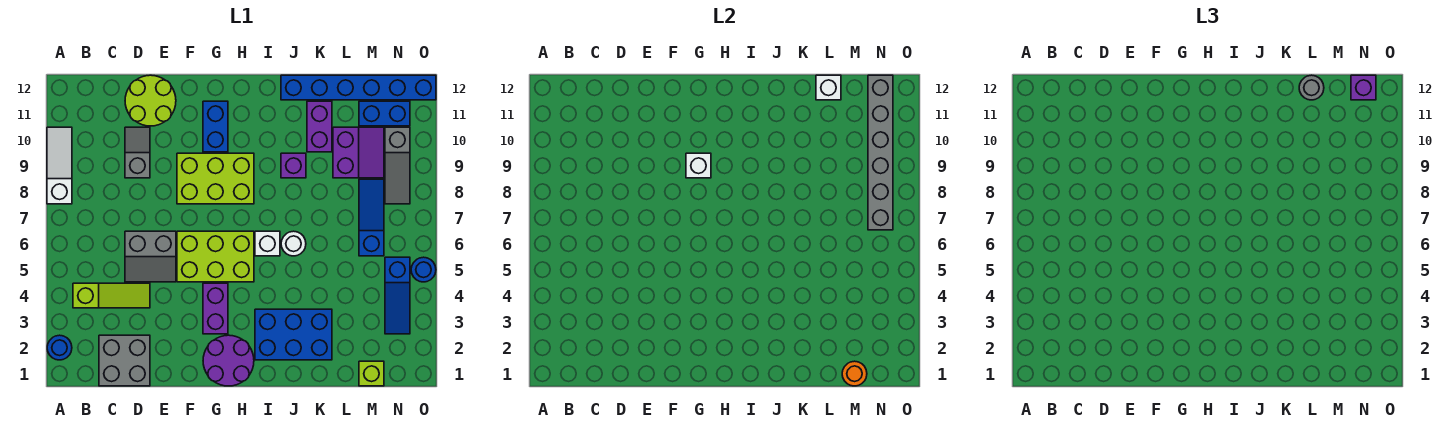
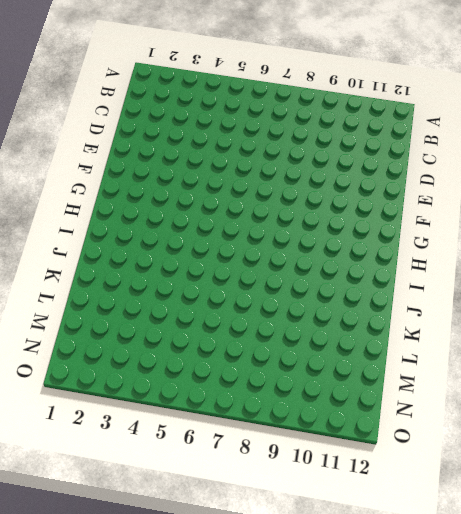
none -> blue 1x1 round brick [47,335,72,360]
none -> white 1x3 slope [47,127,72,204]
none -> lime 1x3 slope [73,283,150,308]
none -> grey 2x2 brick [99,335,150,386]

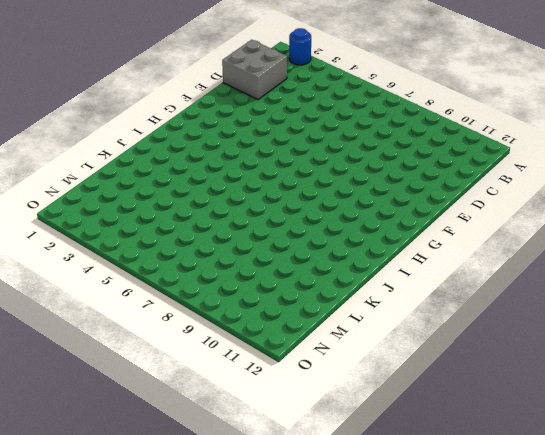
none -> white 1x3 slope [47,127,72,204]
none -> lime 1x3 slope [73,283,150,308]
none -> grey 2x2 slope [125,231,176,282]
none -> grey 1x2 slope [125,127,150,178]

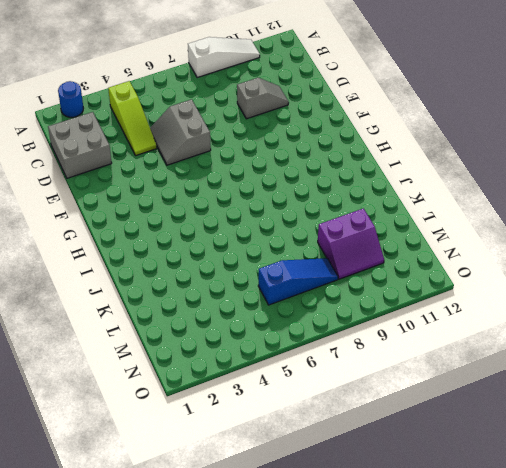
none -> lime 2x2 round brick [125,75,176,126]
none -> lime 2x3 brick [177,231,254,282]
none -> lime 2x3 brick [177,153,254,204]
none -> purple 2x2 round brick [203,335,254,386]

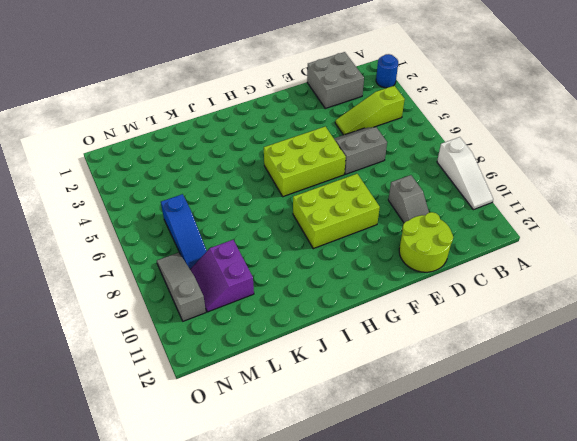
none -> purple 2x2 round brick [203,335,254,386]
none -> purple 1x2 brick [203,283,228,334]
none -> blue 1x2 brick [203,101,228,152]
none -> blue 2x3 brick [255,309,332,360]

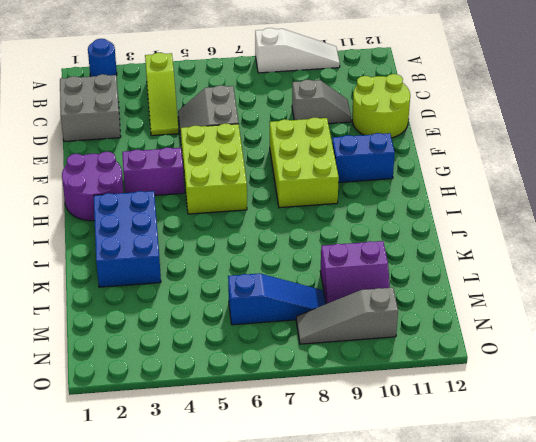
none -> white 1x1 brick [255,231,280,256]
none -> white 1x1 round brick [281,231,306,256]
none -> purple 1x1 brick [281,153,306,178]
none -> blue 1x6 brick [281,75,436,100]

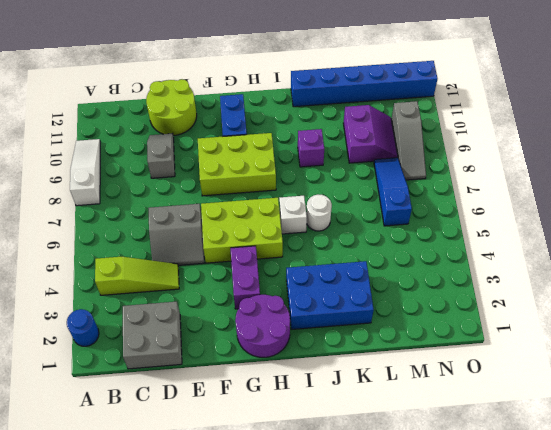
none -> purple 1x2 brick [307,101,332,152]
none -> lime 1x1 brick [359,361,384,386]
none -> blue 1x2 brick [359,101,410,126]
none -> blue 1x3 slope [385,257,410,334]

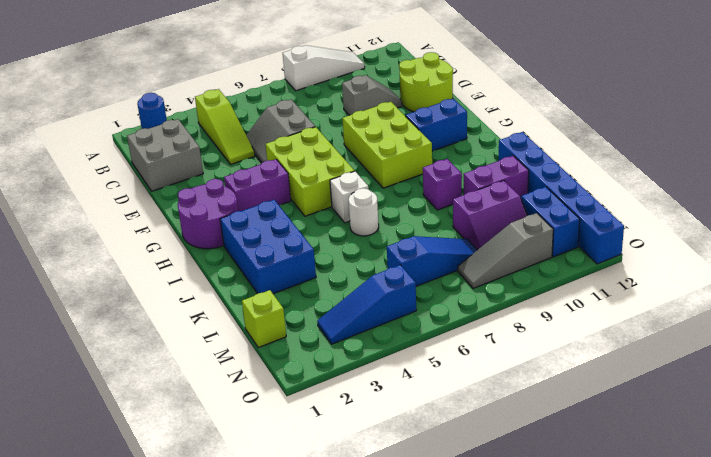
none -> blue 1x1 round brick [411,257,436,282]
none -> white 1x1 brick [686,153,711,178]
none -> white 1x1 brick [816,75,841,100]
none -> orange 1x1 round brick [842,361,867,386]

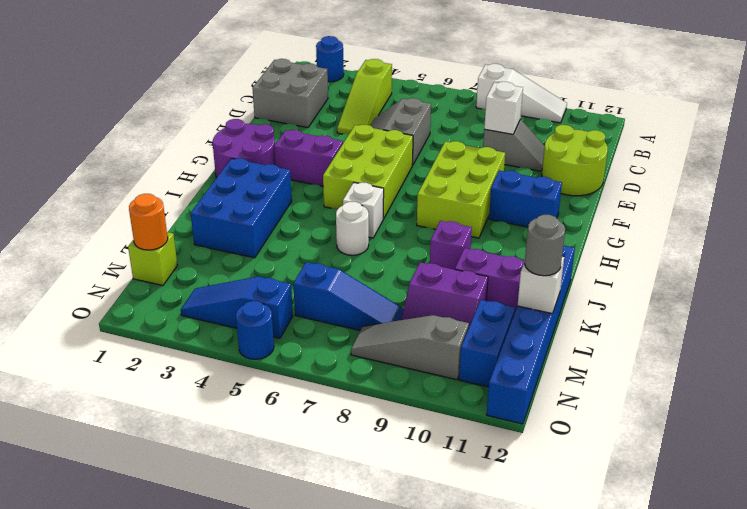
white 1x1 brick [484,82,523,134] -> white 1x1 brick moved to [686,153,711,178]
none -> grey 1x6 brick [868,75,893,230]
none -> purple 1x1 brick [1351,75,1376,100]

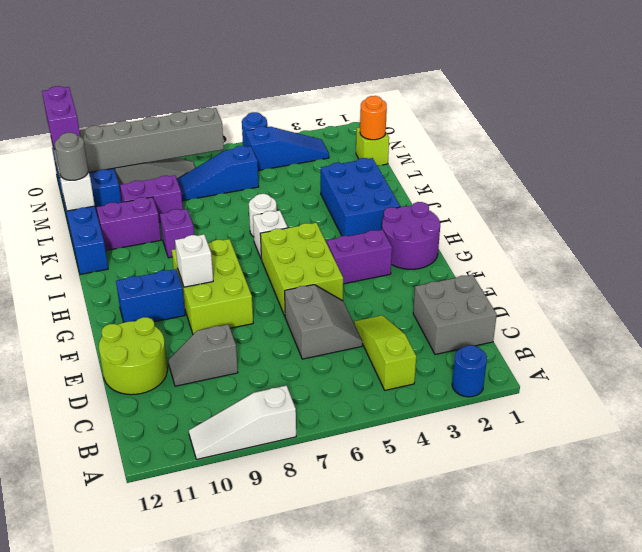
purple 1x2 brick [42,86,80,150] -> purple 1x1 brick [1351,75,1376,100]

